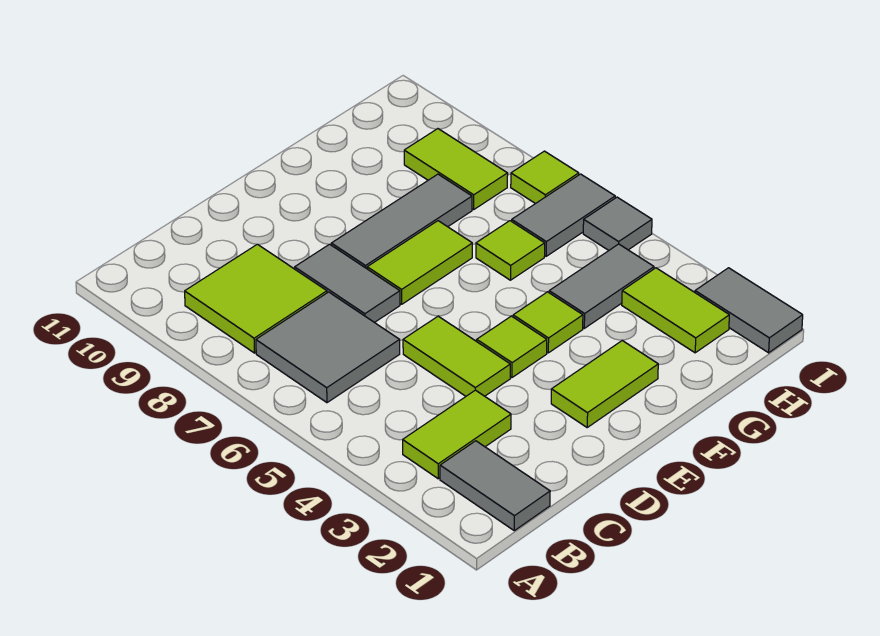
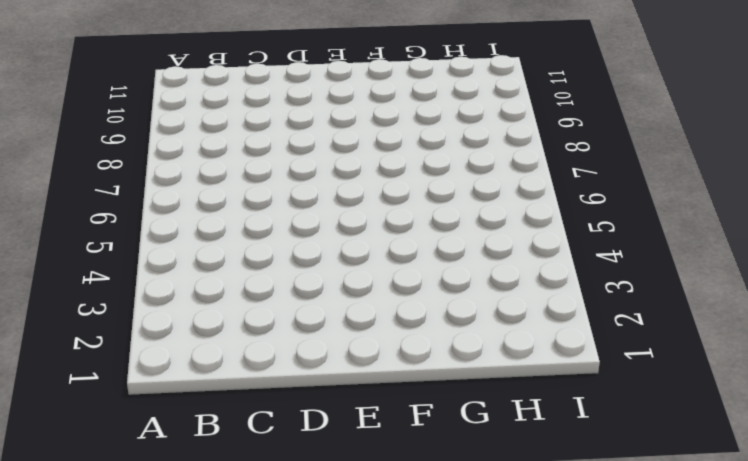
none -> grey 1x2 tile [440,441,550,531]
none -> lime 1x2 tile [403,390,511,479]
none -> grey 2x2 tile [256,292,400,403]

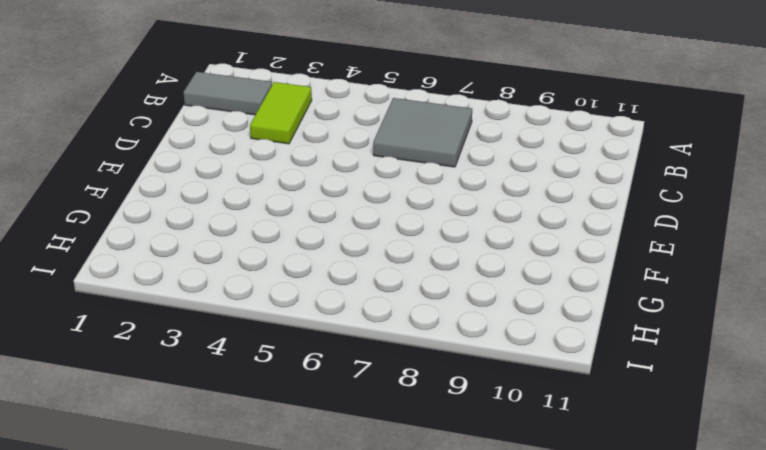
none -> lime 2x2 tile [185,244,327,353]
none -> lime 1x2 tile [403,316,510,396]
none -> grey 1x2 tile [295,244,400,323]

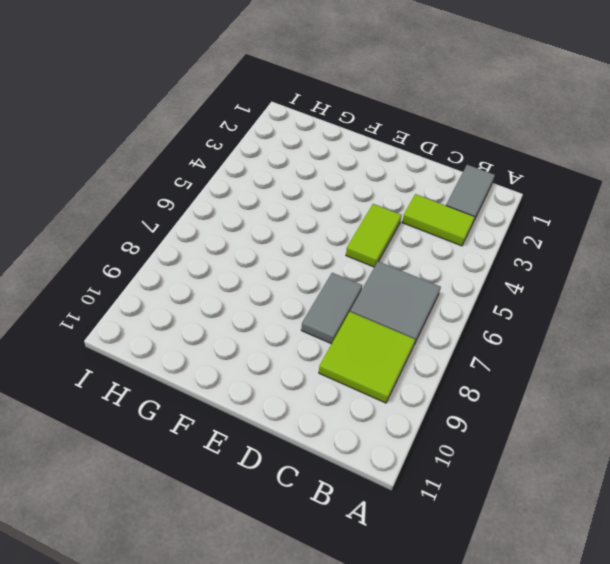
none -> lime 1x2 tile [551,341,658,427]
none -> lime 1x1 tile [477,316,547,378]
none -> lime 1x2 tile [367,221,472,304]

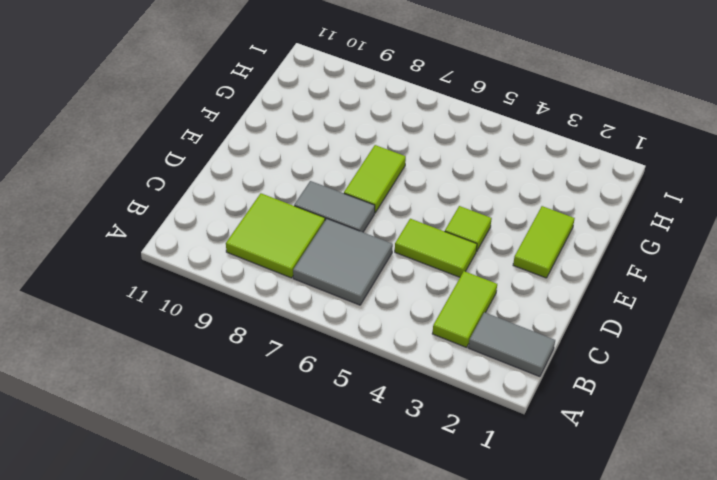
none -> grey 1x3 tile [331,174,472,269]
none -> lime 1x1 tile [513,292,583,353]
none -> grey 1x2 tile [549,244,654,328]

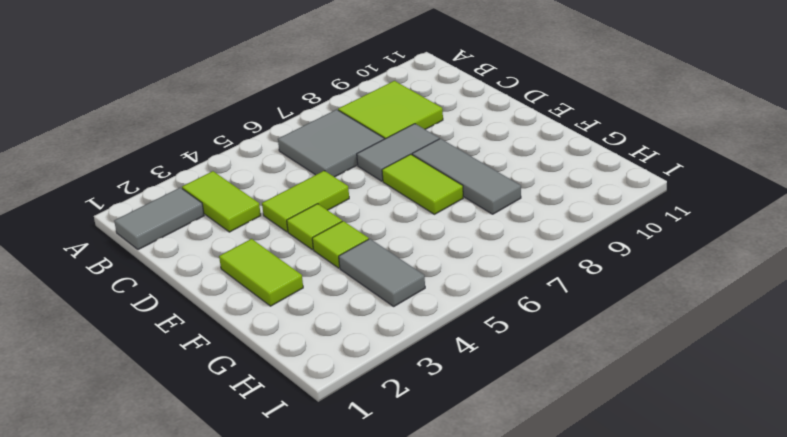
none -> lime 1x1 tile [476,221,545,280]
none -> lime 1x2 tile [622,268,729,353]
none -> grey 1x2 tile [512,174,615,256]

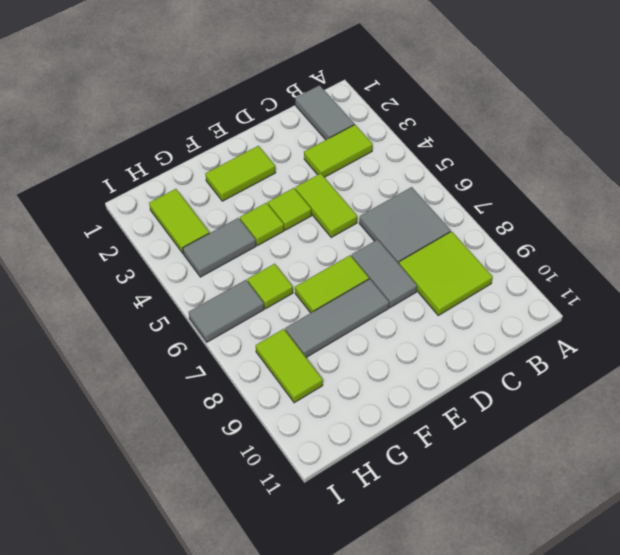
none -> grey 1x2 tile [695,268,803,353]
none -> grey 1x1 tile [583,197,652,250]
none -> lime 1x1 tile [511,151,579,204]

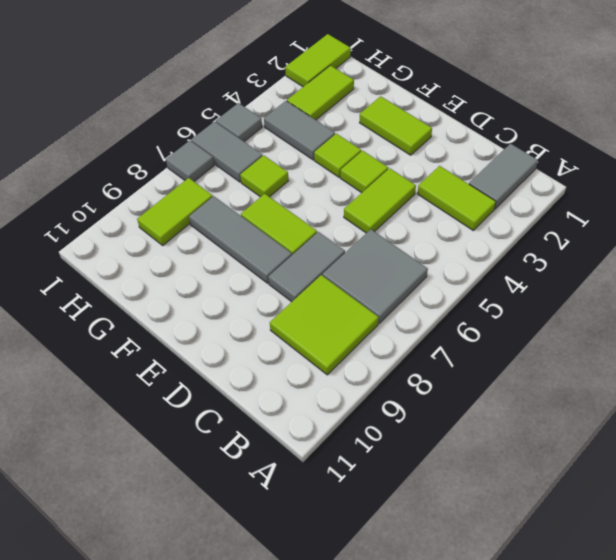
lime 1x2 tile [285,34,351,87] -> grey 1x2 tile [695,268,803,353]
grey 1x1 tile [166,141,214,182] -> lime 1x1 tile [511,151,579,204]

